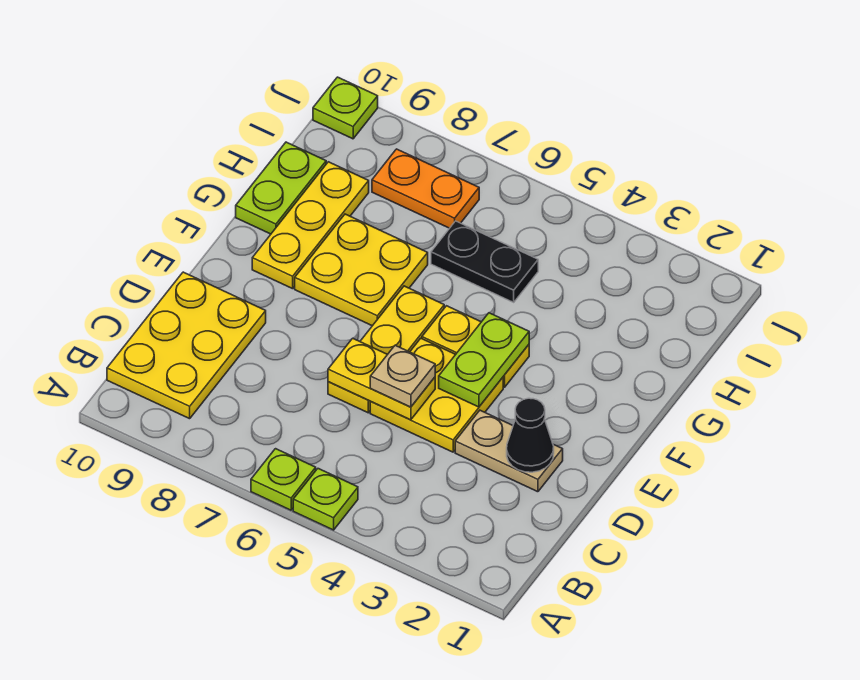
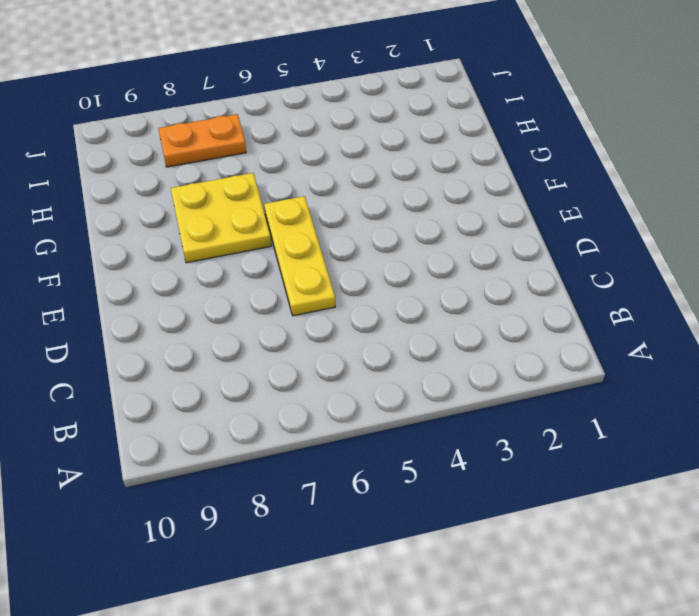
none -> lime 1x1 plate [293,469,358,530]
none -> lime 1x1 plate [251,449,316,510]
none -> yellow 2x3 plate [107,272,266,419]

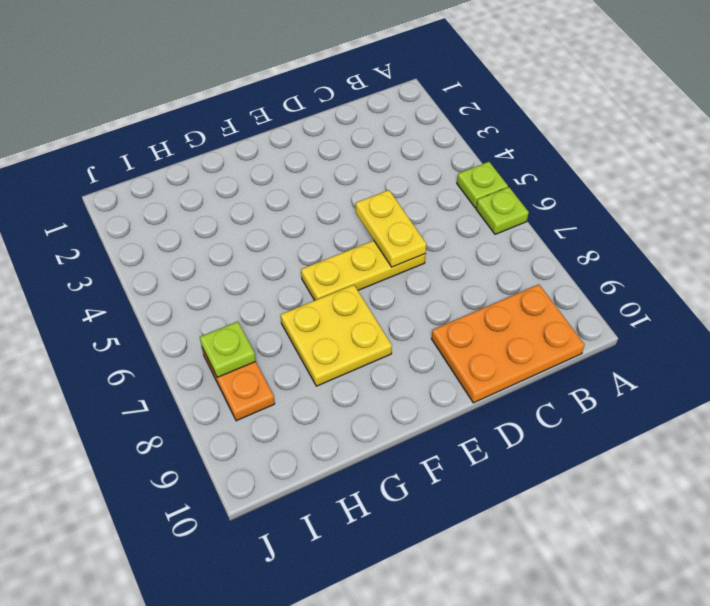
orange 2x3 plate [431,284,585,403] -> yellow 2x3 plate [107,272,266,419]
lime 1x1 plate [200,322,256,378] -> lime 1x1 plate moved to [313,77,378,139]
none -> tan 1x2 plate [455,410,563,492]
none -> yellow 2x2 plate [370,338,503,452]
none -> yellow 1x2 plate [422,306,529,387]

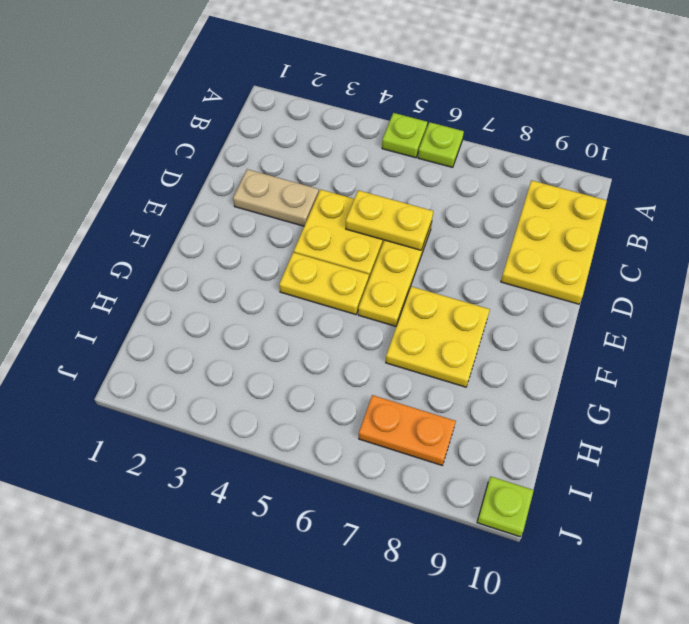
none -> yellow 1x3 plate [252,162,369,289]
none -> lime 1x2 plate [236,142,326,234]
none -> black 1x2 plate [431,221,538,302]

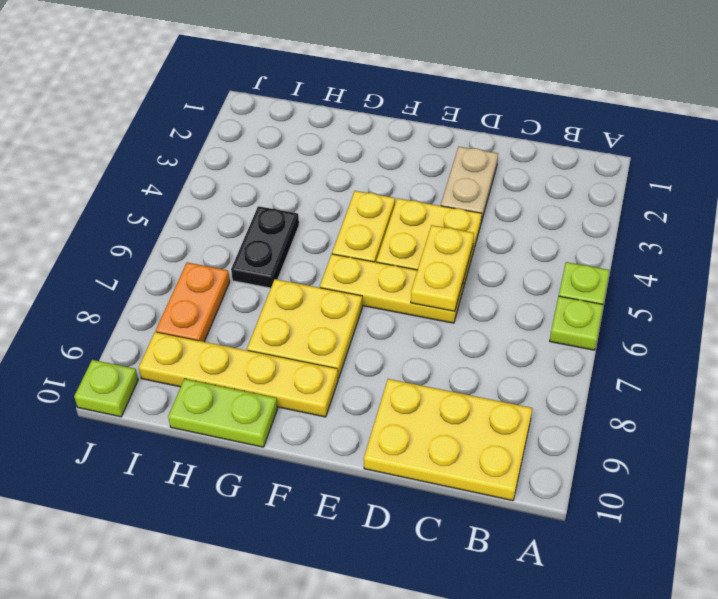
yellow 1x4 plate [139,332,338,417] -> yellow 1x3 plate [252,162,369,289]
none -> black 1x1 cone [507,398,554,472]
none -> lime 1x2 plate [439,313,529,407]
none -> tan 1x1 plate [370,345,435,407]

